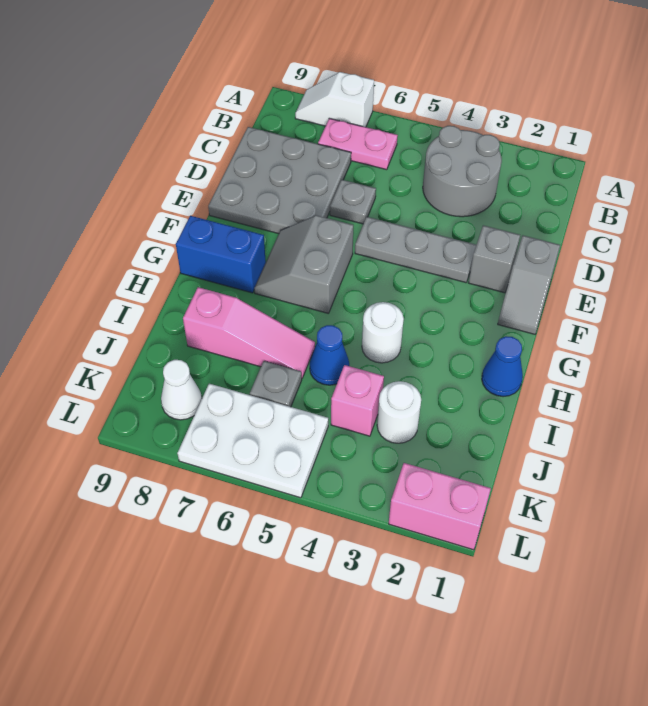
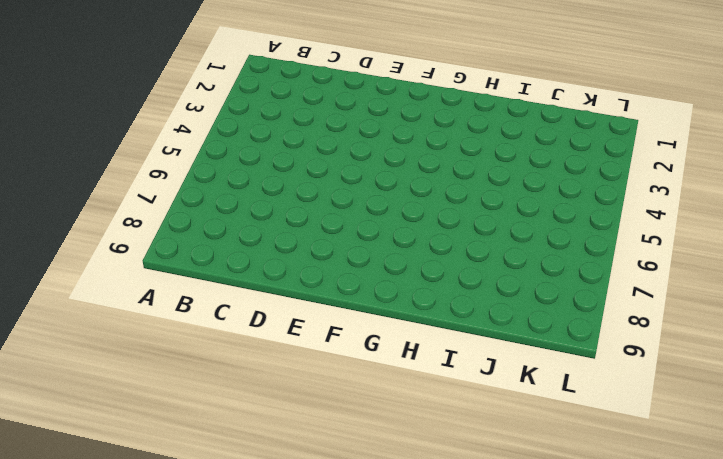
none -> white 1x2 slope [295,72,374,127]
none -> grey 2x2 round brick [423,126,502,217]
none -> pink 1x2 plate [318,118,398,170]

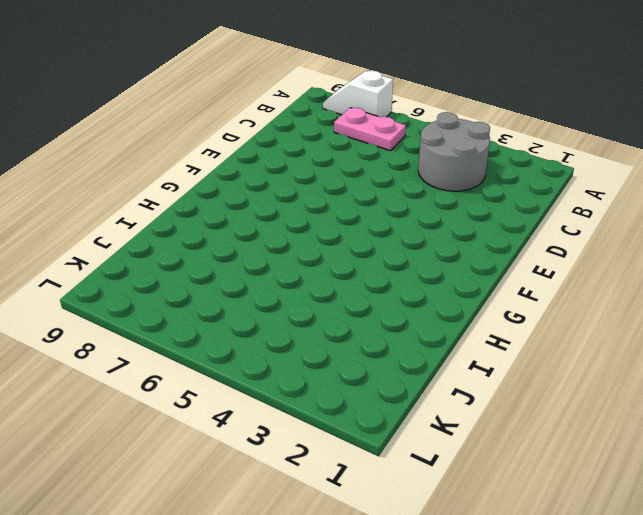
none -> grey 3x3 plate [208,127,351,234]
none -> grey 1x1 plate [330,180,376,224]
none -> grey 1x2 slope [498,236,560,334]

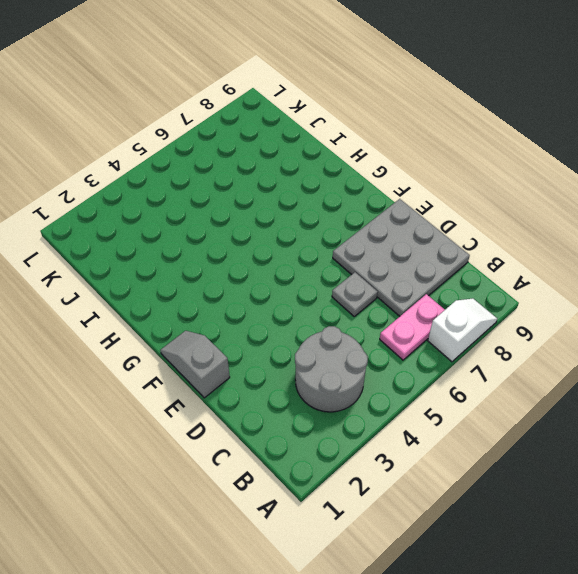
none -> grey 1x1 brick [469,225,520,293]
none -> grey 1x3 plate [355,217,476,283]
none -> grey 2x2 slope [254,215,353,313]

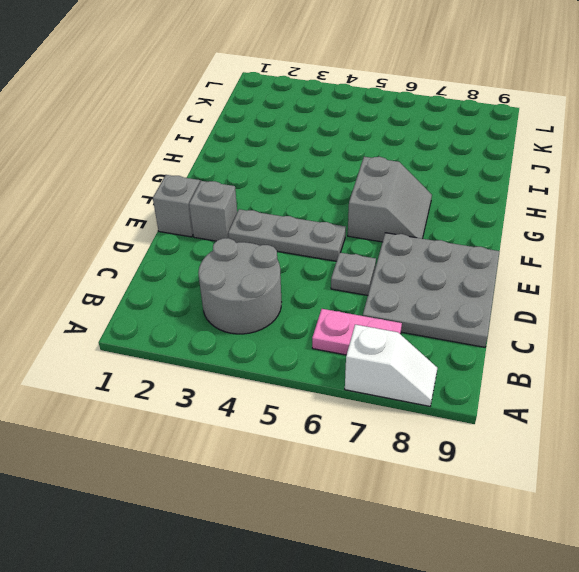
none -> blue 1x2 brick [176,216,266,293]
none -> blue 1x1 cone [482,336,523,397]
none -> white 1x1 round brick [362,302,404,363]

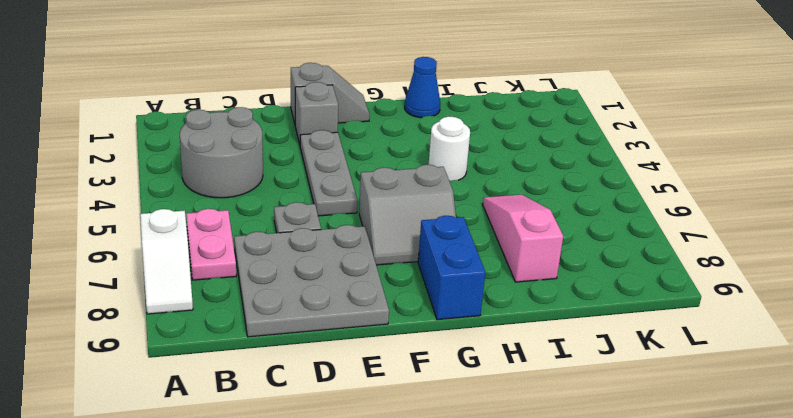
none -> blue 1x1 cone [310,325,349,385]
none -> white 1x1 round brick [377,381,421,443]
none -> pink 1x1 brick [331,365,384,436]

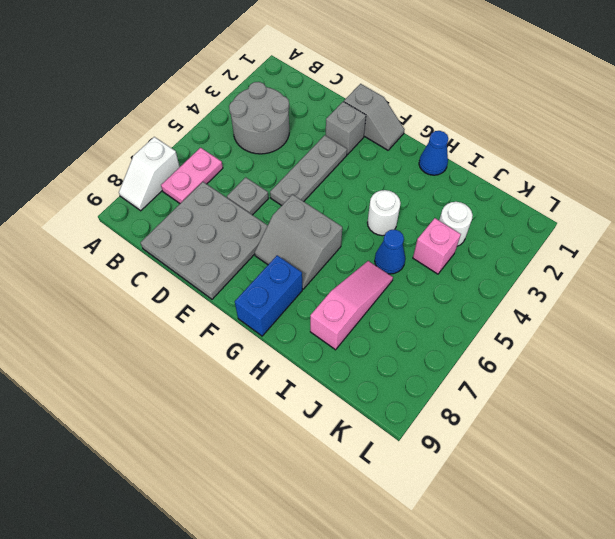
none -> grey 1x1 plate [250,361,302,407]
none -> white 2x3 plate [177,384,328,498]
none -> white 1x1 cone [161,360,202,420]

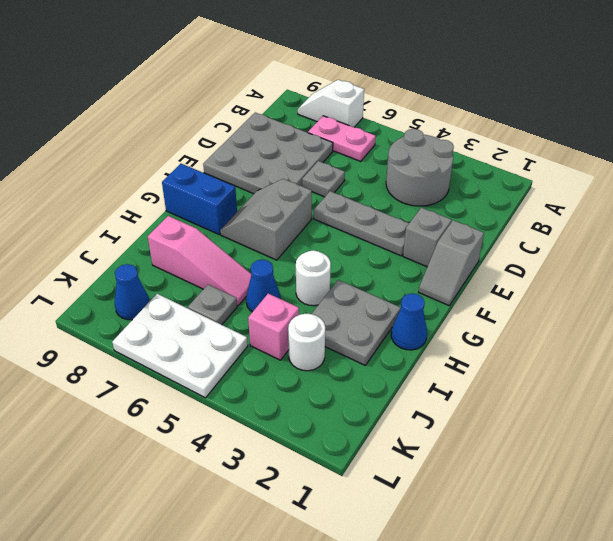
grey 2x2 plate [312,280,401,365] -> none
blue 1x1 cone [115,264,149,320] -> white 1x1 cone [161,360,202,420]
none -> pink 1x2 brick [389,463,491,550]

